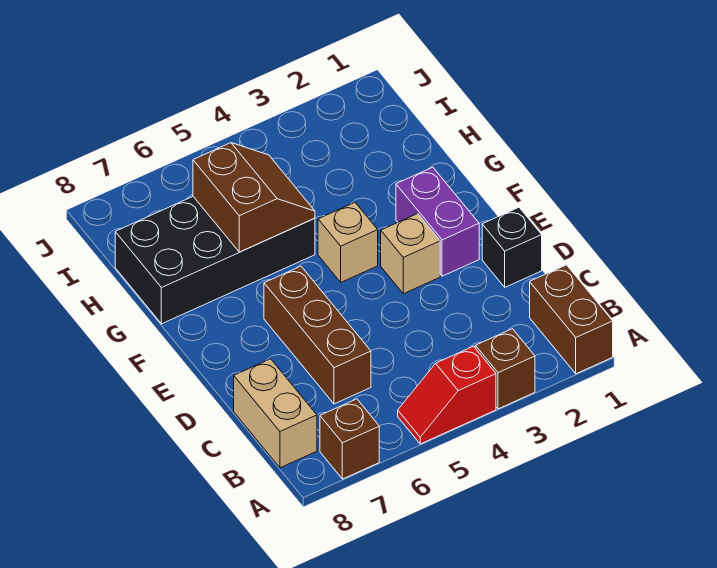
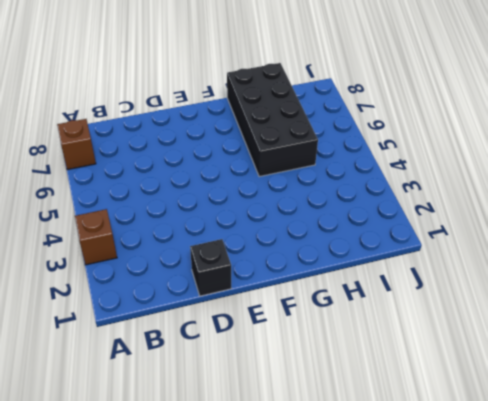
none -> brown 1x2 brick [530,265,613,374]
none -> red 1x2 slope [398,346,496,444]
none -> tan 1x2 brick [234,359,317,468]

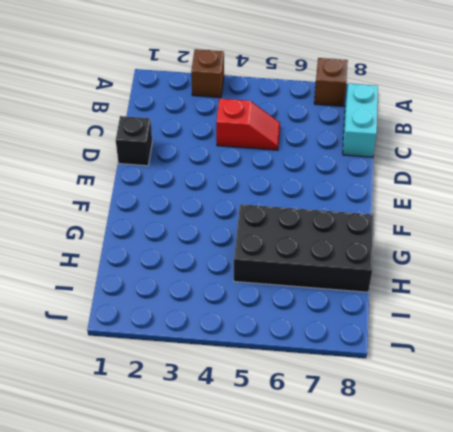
cyan 1x2 brick [343,84,378,157] -> tan 1x2 brick [234,359,317,468]
red 1x2 slope [216,99,280,150] -> red 1x2 slope moved to [398,346,496,444]
none -> brown 1x2 brick [530,265,613,374]
none -> brown 1x3 brick [264,266,371,404]
none -> purple 1x2 brick [396,167,479,276]

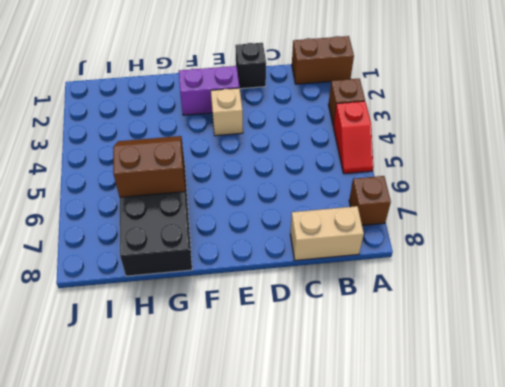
none -> brown 1x3 brick [264,266,371,404]
none -> tan 1x1 brick [318,203,378,282]

